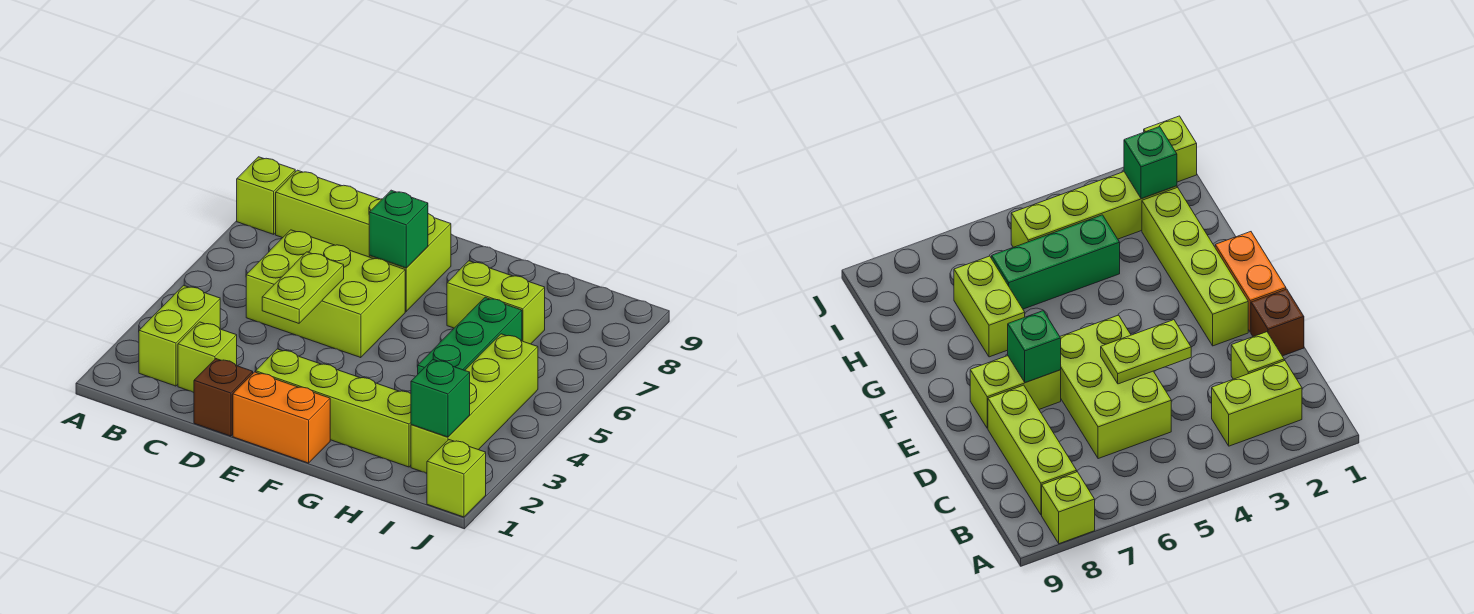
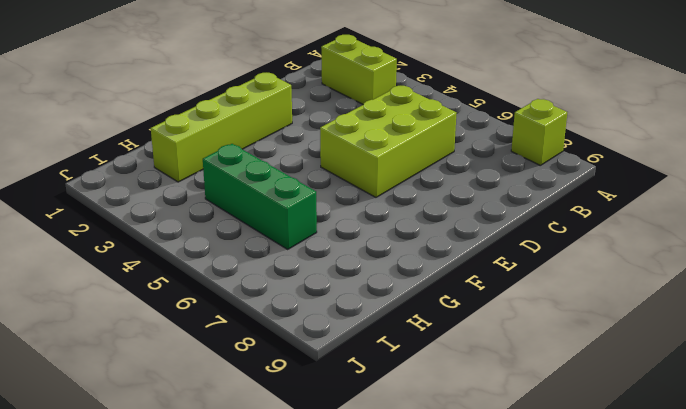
none -> lime 1x3 brick [276,170,382,257]
none -> lime 1x1 brick [178,322,237,392]
none -> brown 1x1 brick [194,359,253,436]

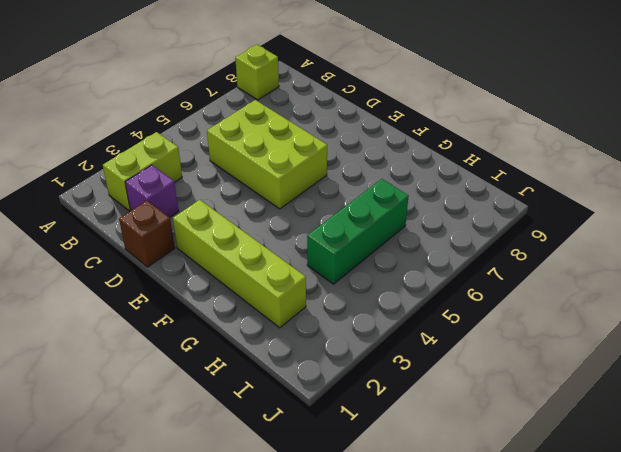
purple 1x1 brick [125,165,179,217] -> lime 1x1 brick [178,322,237,392]
none -> lime 1x3 brick [276,170,382,257]
none -> orange 1x2 brick [233,372,330,463]
none -> lime 1x2 brick [369,214,451,311]

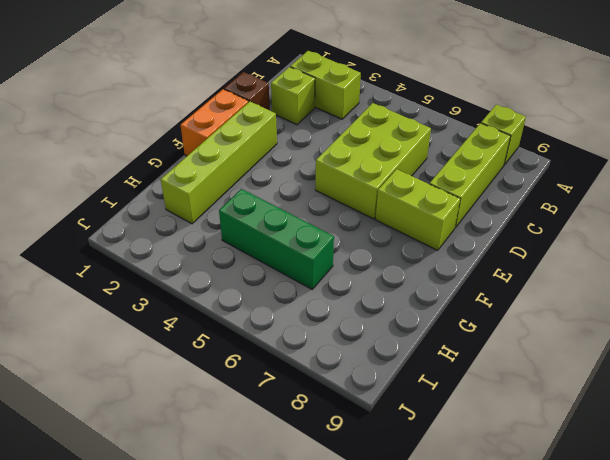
none -> lime 1x2 brick [447,261,545,344]
none -> lime 1x4 brick [411,334,538,473]
none -> lime 1x1 brick [427,440,486,517]

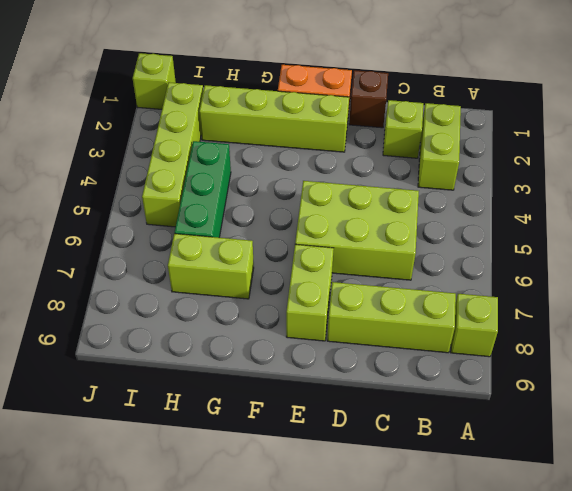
none -> lime 1x2 plate [262,252,344,323]
none -> green 1x1 brick [369,190,428,268]
none -> green 1x1 brick [411,360,470,437]

